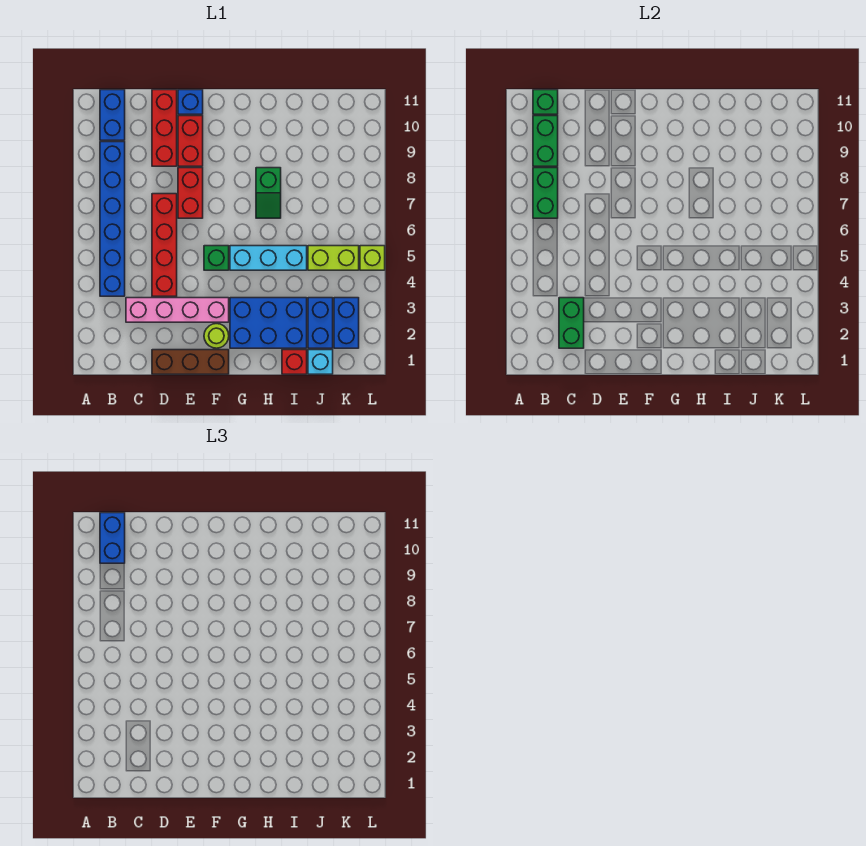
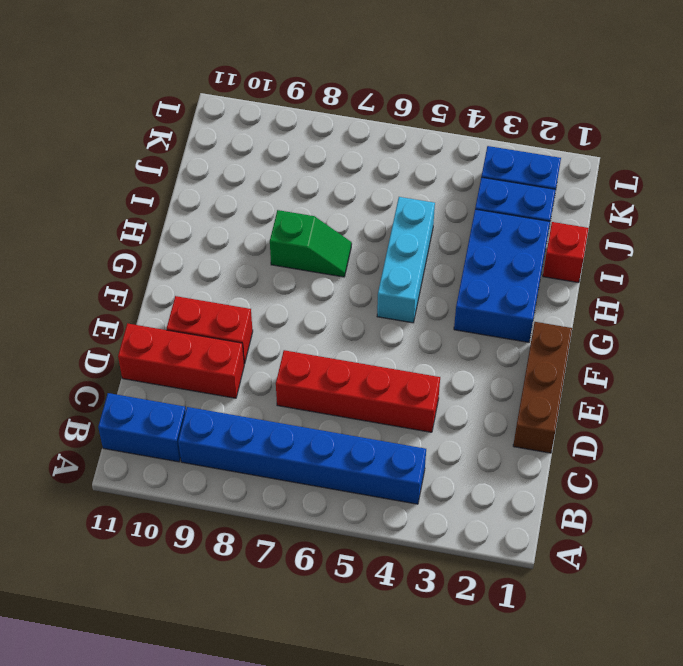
none -> pink 1x4 brick [126,298,229,322]
none -> red 1x2 brick [178,168,203,218]
none -> blue 1x1 brick [178,90,203,114]

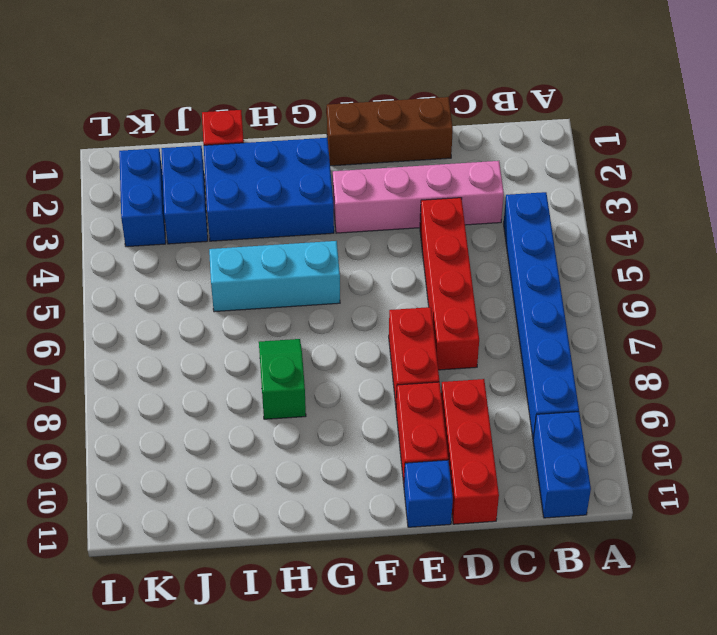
none -> lime 1x1 round brick [204,324,229,348]
none -> green 1x1 brick [204,246,229,270]
none -> cyan 1x1 brick [308,350,333,374]

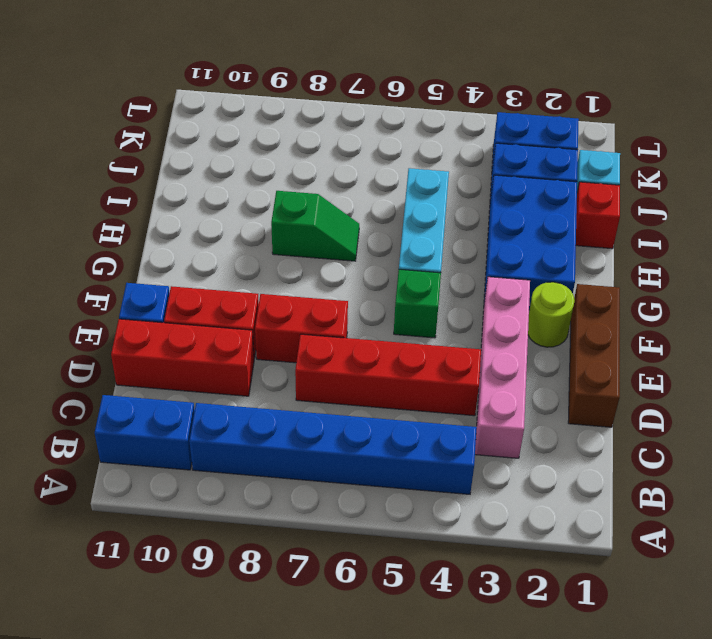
none -> lime 1x2 brick [308,246,359,270]
none -> lime 1x1 brick [360,246,385,270]
none -> green 1x2 brick [533,168,558,218]

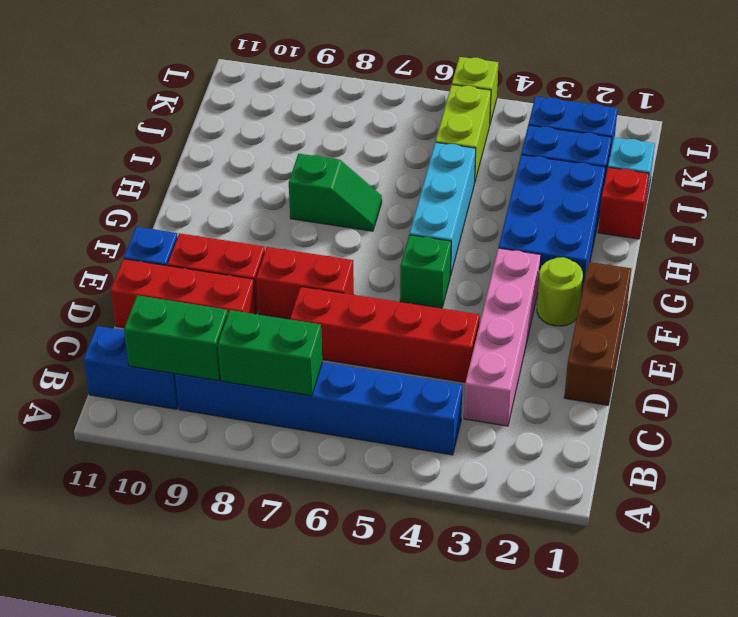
none -> green 1x1 brick [533,90,558,114]
none -> green 1x2 brick [559,298,584,348]
none -> blue 1x2 brick [100,513,125,563]

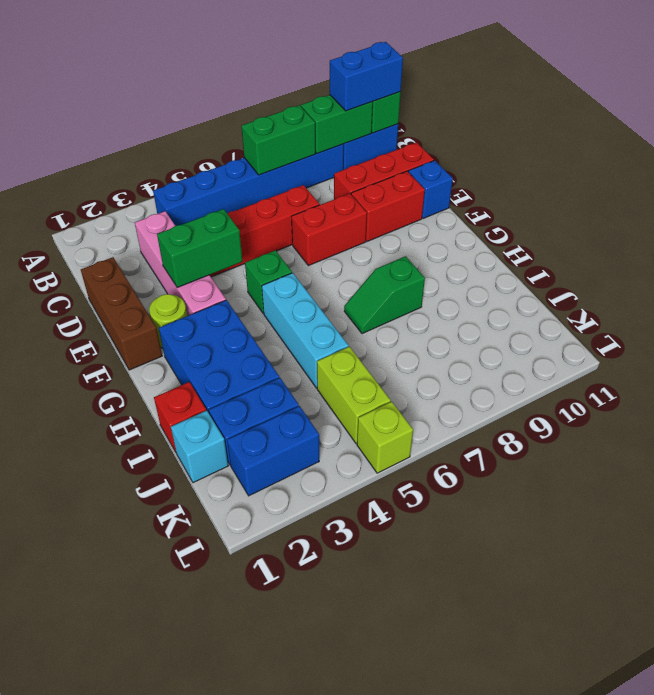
green 1x2 brick [157,209,242,288] -> green 1x2 brick moved to [559,298,584,348]

